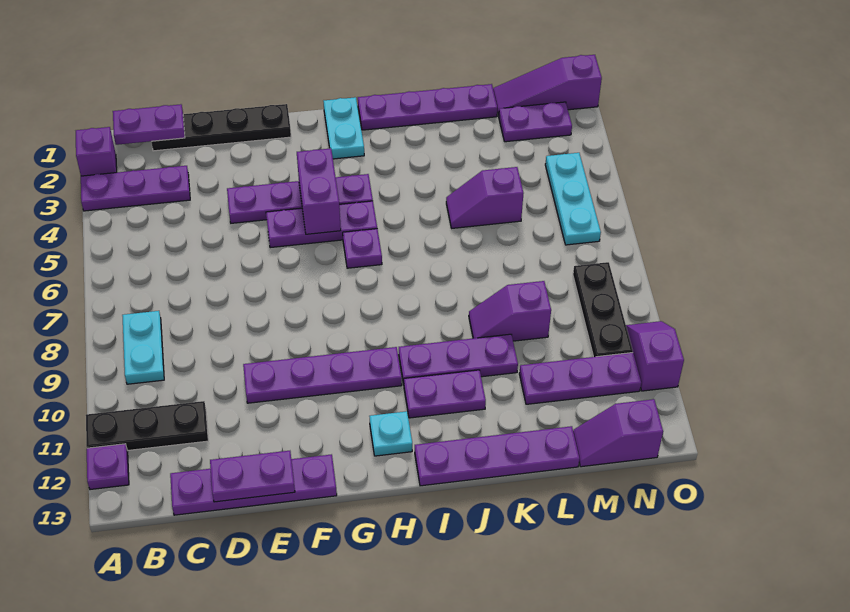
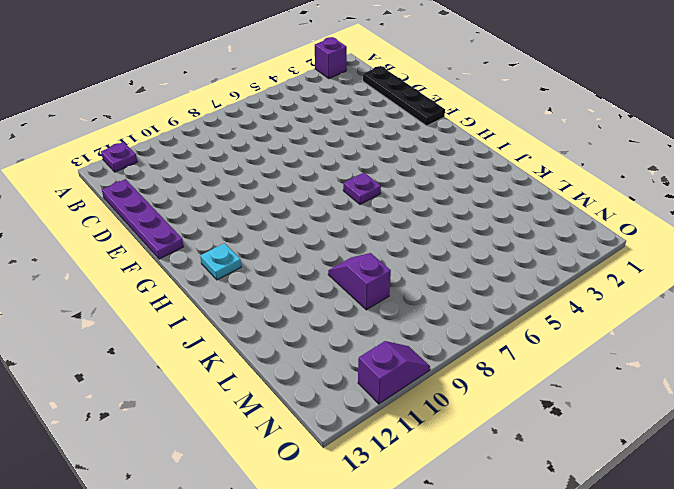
none -> purple 1x3 plate [81,166,190,211]
none -> black 1x3 plate [86,401,208,451]
none -> cyan 1x2 plate [122,311,164,384]

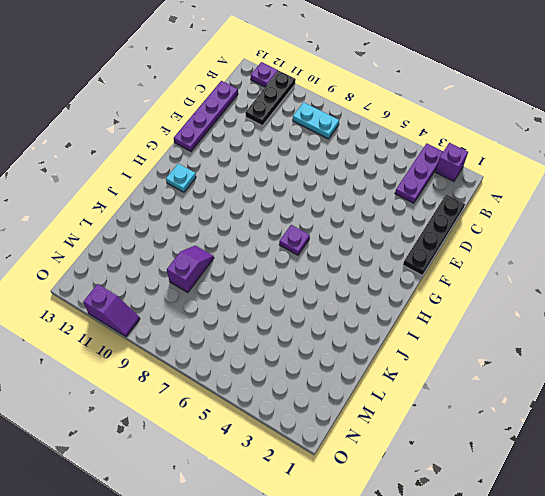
none -> purple 1x4 plate [227,174,373,223]
none -> purple 1x4 plate [243,347,402,403]
none -> purple 1x3 plate [266,201,377,248]

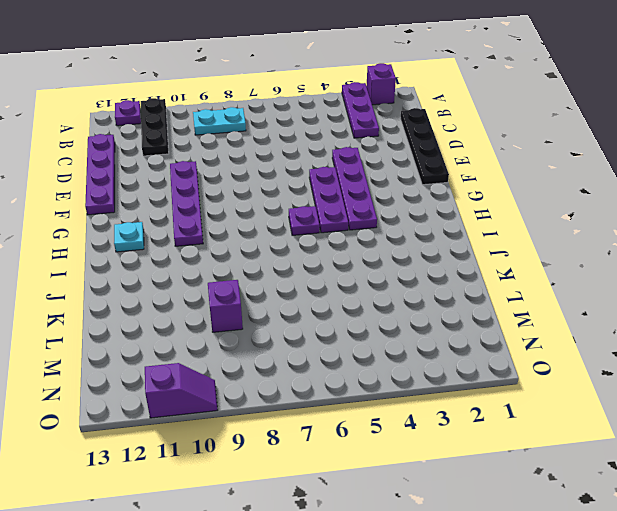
none -> cyan 1x2 plate [323,97,364,159]
none -> purple 1x4 plate [358,84,497,130]
none -> purple 1x3 plate [399,334,518,385]

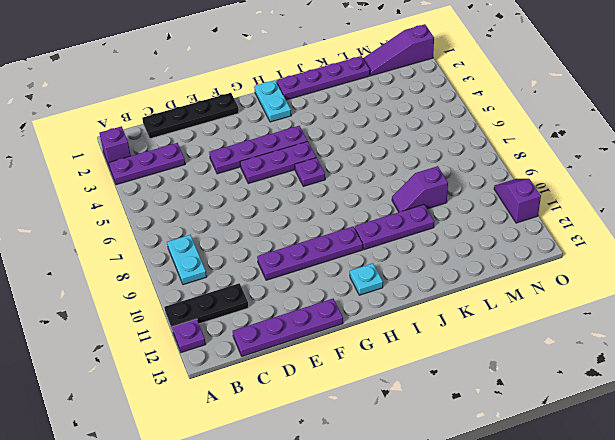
none -> purple 1x2 plate [404,370,486,418]
none -> purple 1x4 plate [415,426,580,486]
none -> purple 1x2 slope [446,167,524,228]

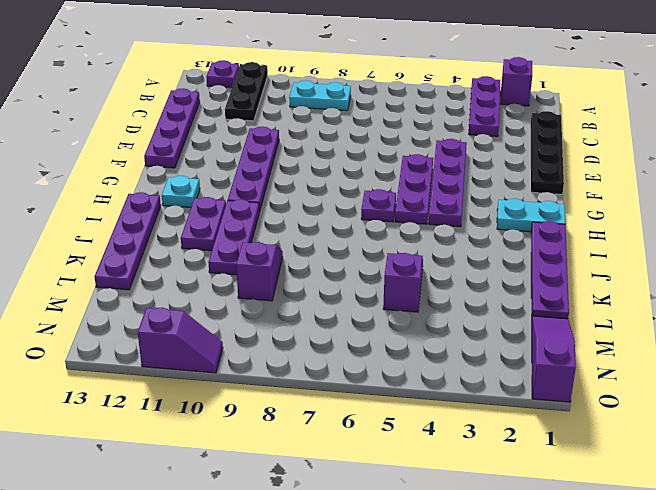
none -> purple 1x3 plate [519,353,641,404]
none -> purple 1x2 plate [499,102,572,142]
none -> purple 1x2 slope [573,399,663,467]

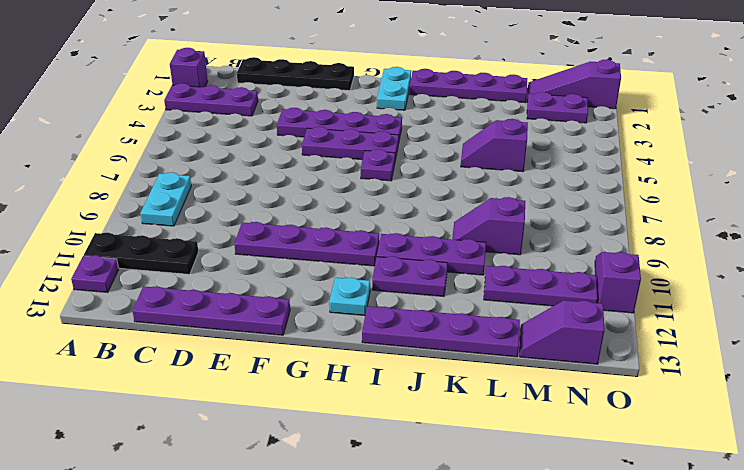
none -> cyan 1x3 plate [545,153,601,245]
none -> black 1x3 plate [573,262,633,357]
none -> purple 1x2 plate [113,104,185,145]

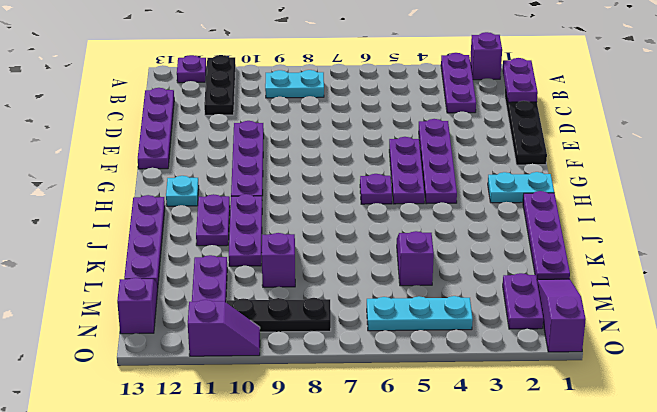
none -> purple 1x2 plate [210,451,295,502]
none -> purple 1x2 brick [297,148,341,234]

